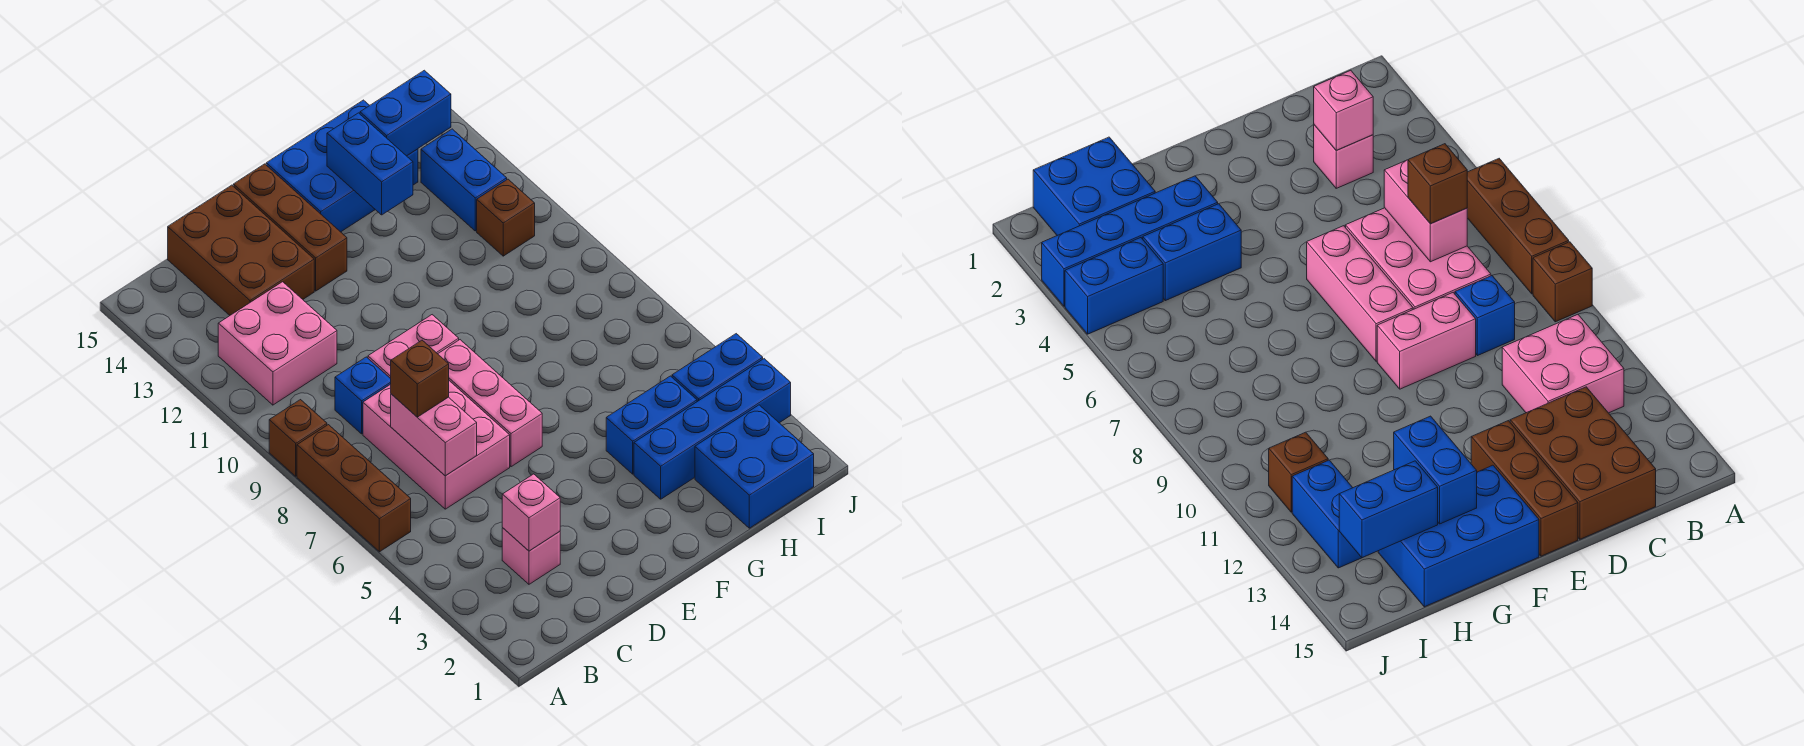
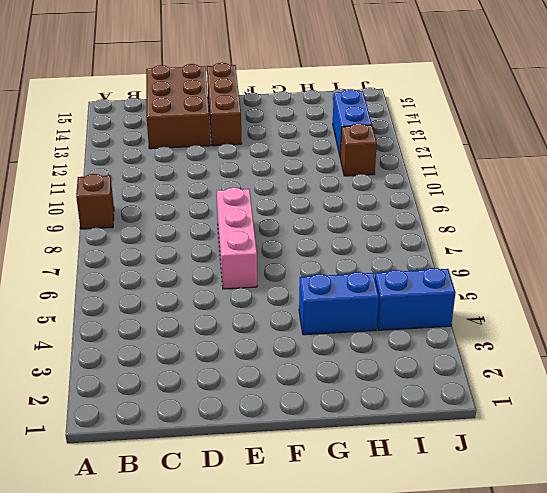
none -> brown 1x3 brick [297,425,411,552]
none -> pink 2x2 brick [218,282,337,405]
none -> pink 1x1 brick [502,528,560,584]

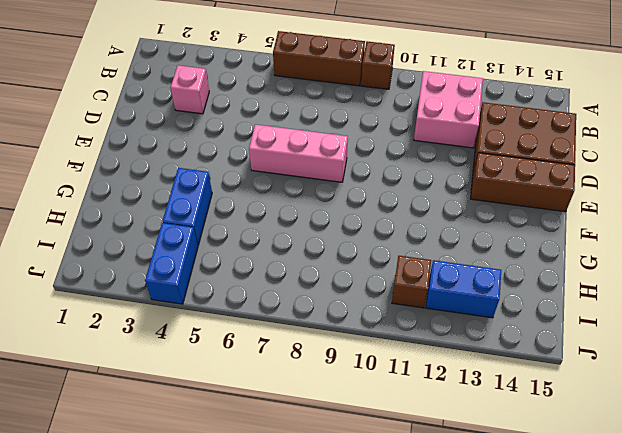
none -> pink 2x3 brick [363,381,510,509]
none -> blue 1x1 brick [335,357,391,434]
none -> pink 1x2 brick [368,315,459,379]

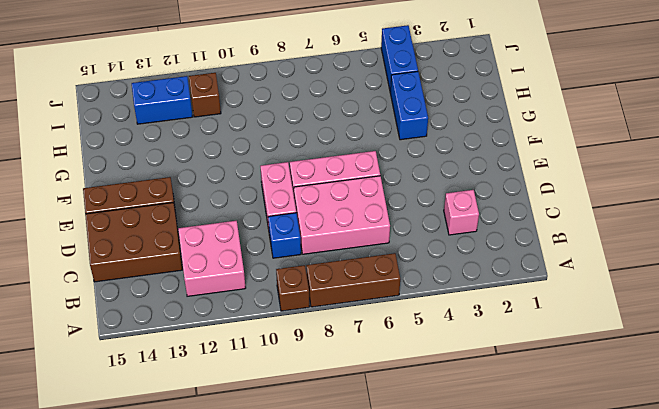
none -> blue 2x3 brick [266,100,418,232]
none -> blue 1x4 brick [634,359,791,499]
none -> blue 2x2 brick [695,405,814,528]

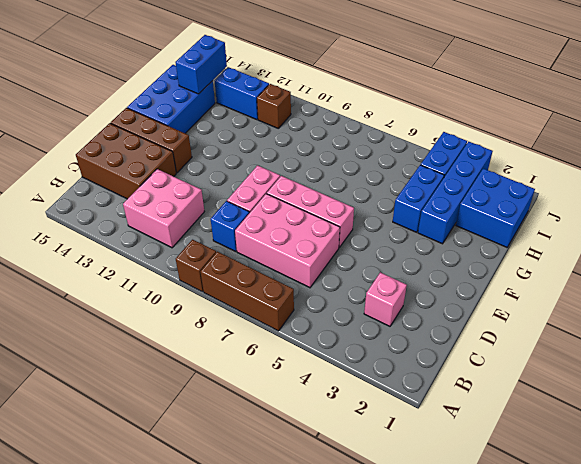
none -> pink 1x1 brick [502,474,560,551]
none -> pink 1x2 brick [391,394,477,476]
none -> blue 1x2 brick [327,113,413,215]

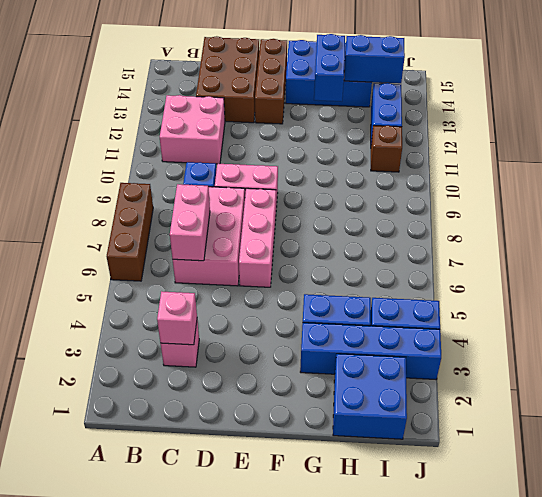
none -> brown 1x1 brick [269,400,327,476]
none -> brown 1x1 brick [391,340,449,417]

